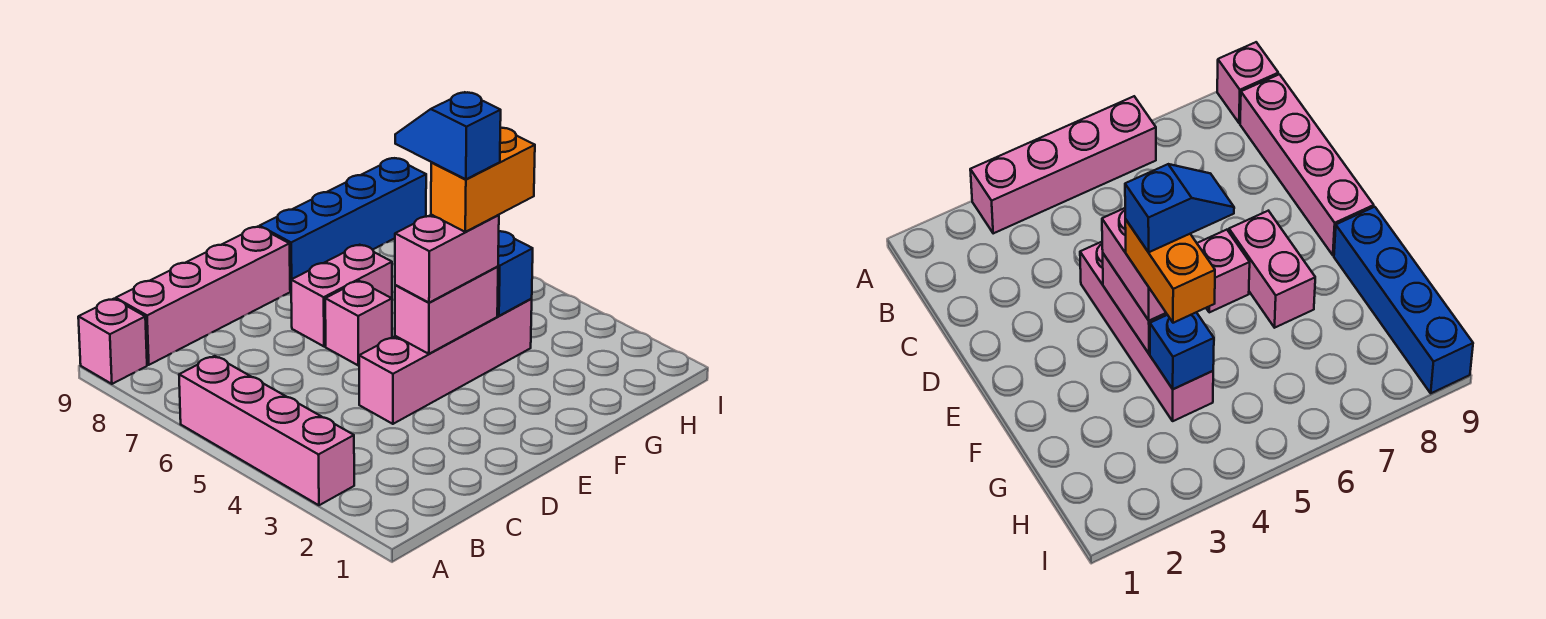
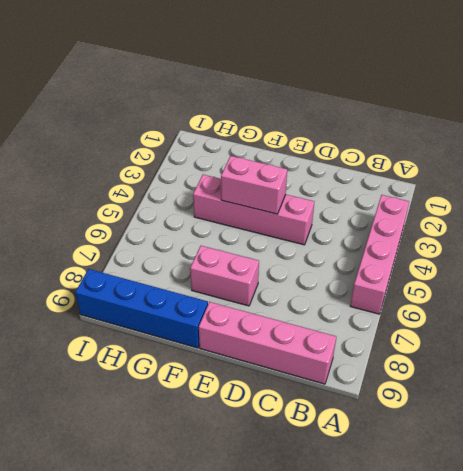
none -> pink 1x1 brick [78,299,147,384]
none -> pink 1x1 brick [325,281,392,366]
none -> blue 1x1 brick [497,231,533,316]

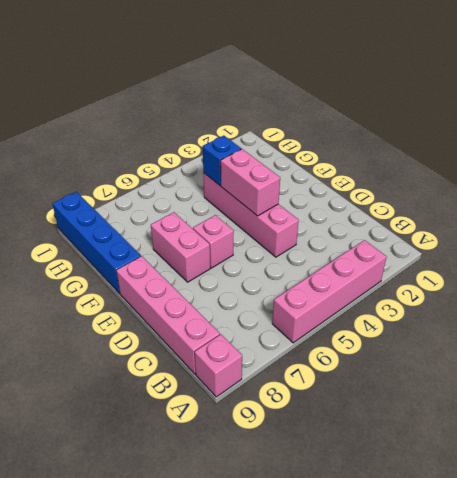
none -> pink 1x2 brick [395,215,499,303]
none -> orange 1x2 brick [431,128,535,232]
none -> blue 1x2 slope [395,92,501,179]

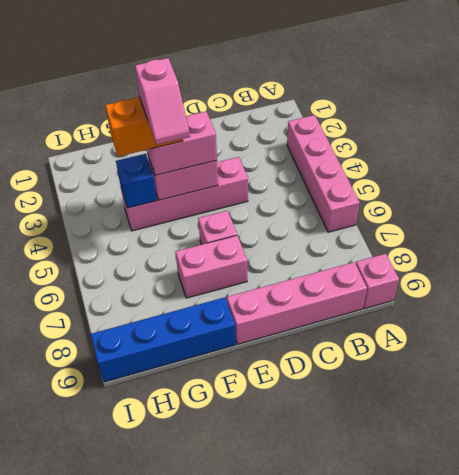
pink 1x2 slope [135,58,190,145] -> blue 1x2 slope [395,92,501,179]

